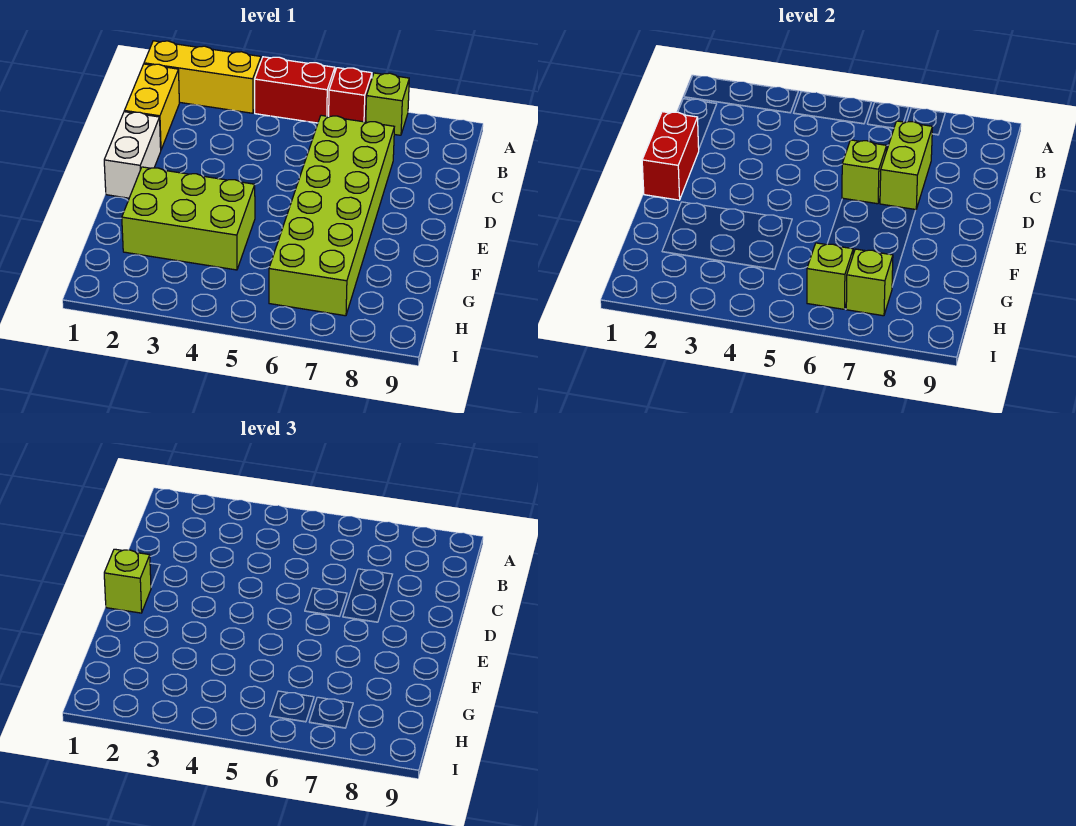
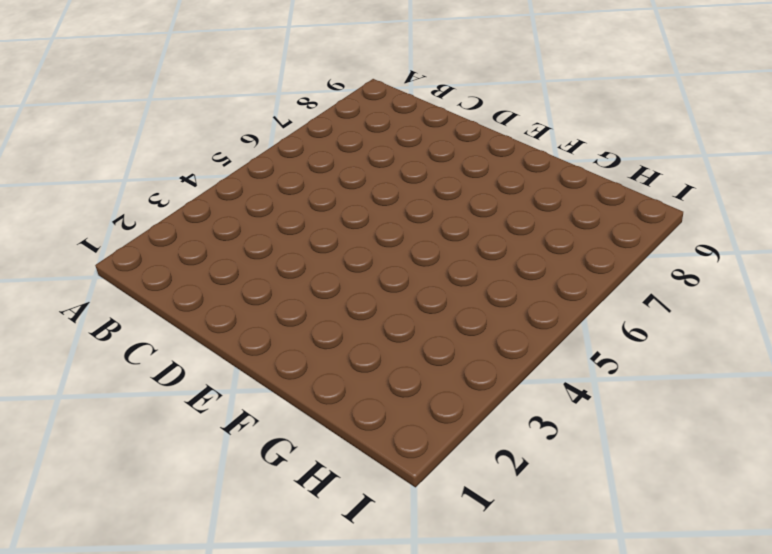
none -> yellow 1x3 brick [144,41,261,113]
none -> red 1x2 brick [255,57,335,123]
none -> red 1x1 brick [329,68,372,122]

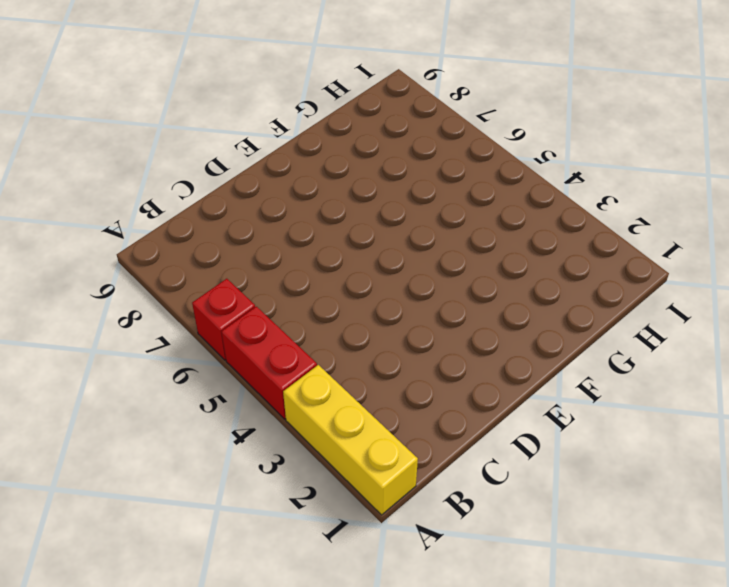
none -> lime 1x1 brick [366,73,409,135]
none -> yellow 1x2 brick [125,64,179,149]
none -> lime 2x6 brick [269,115,394,316]

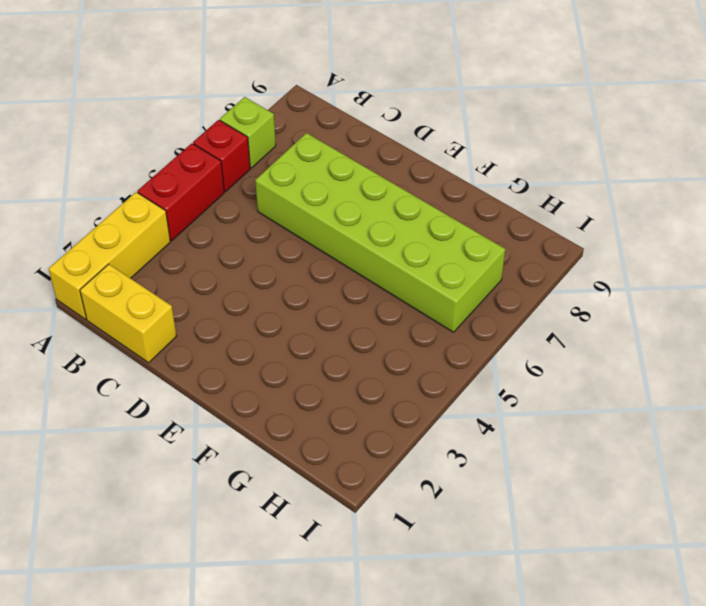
none -> white 1x2 brick [104,112,161,198]
none -> lime 2x3 brick [122,167,255,270]
none -> lime 1x2 brick [880,121,932,210]

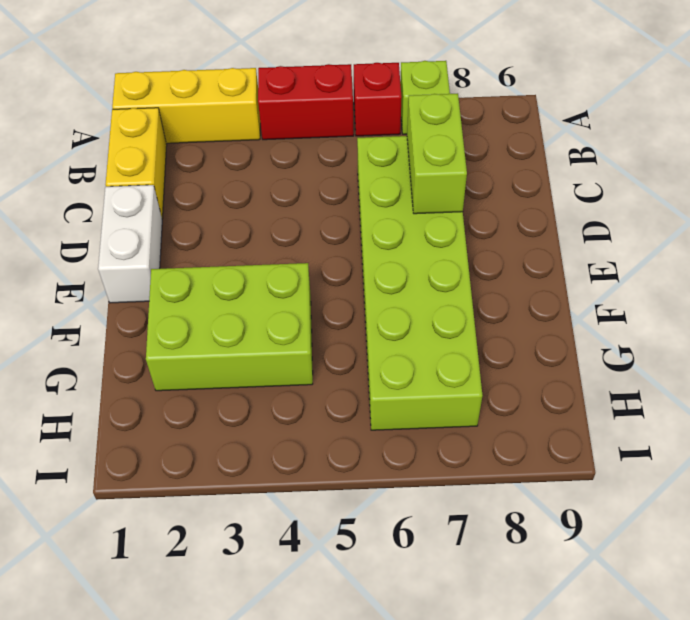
none -> red 1x2 brick [642,112,699,200]
none -> lime 1x1 brick [842,140,887,204]
none -> lime 1x1 brick [807,243,853,309]

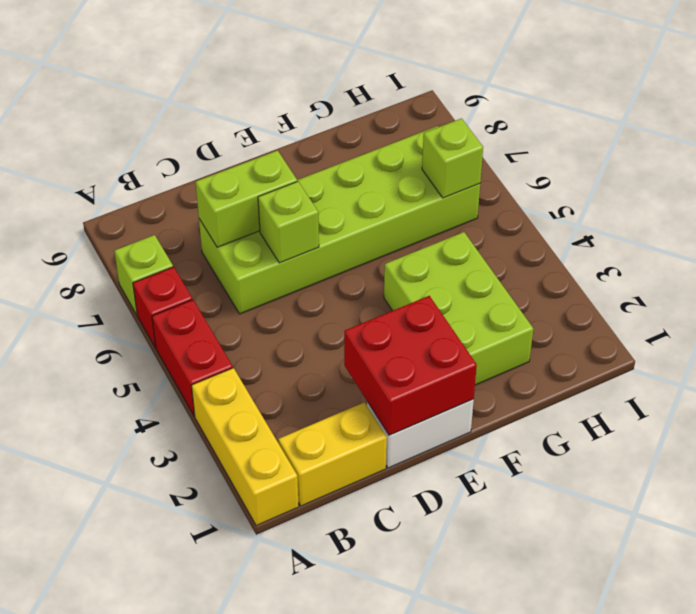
red 2x2 brick [344,296,477,435] -> red 1x2 brick [642,112,699,200]
none -> lime 1x1 brick [846,249,893,316]
none -> lime 1x1 brick [104,549,151,613]

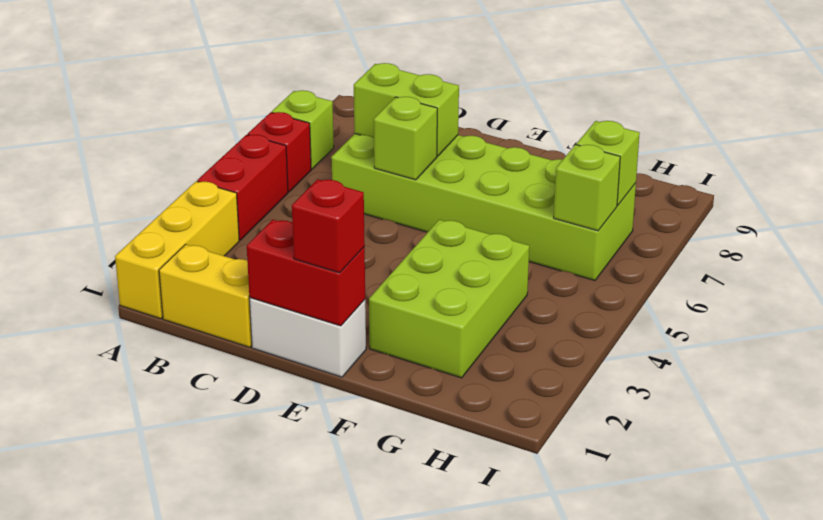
red 1x1 brick [292,179,365,273] -> lime 1x1 brick [104,549,151,613]

